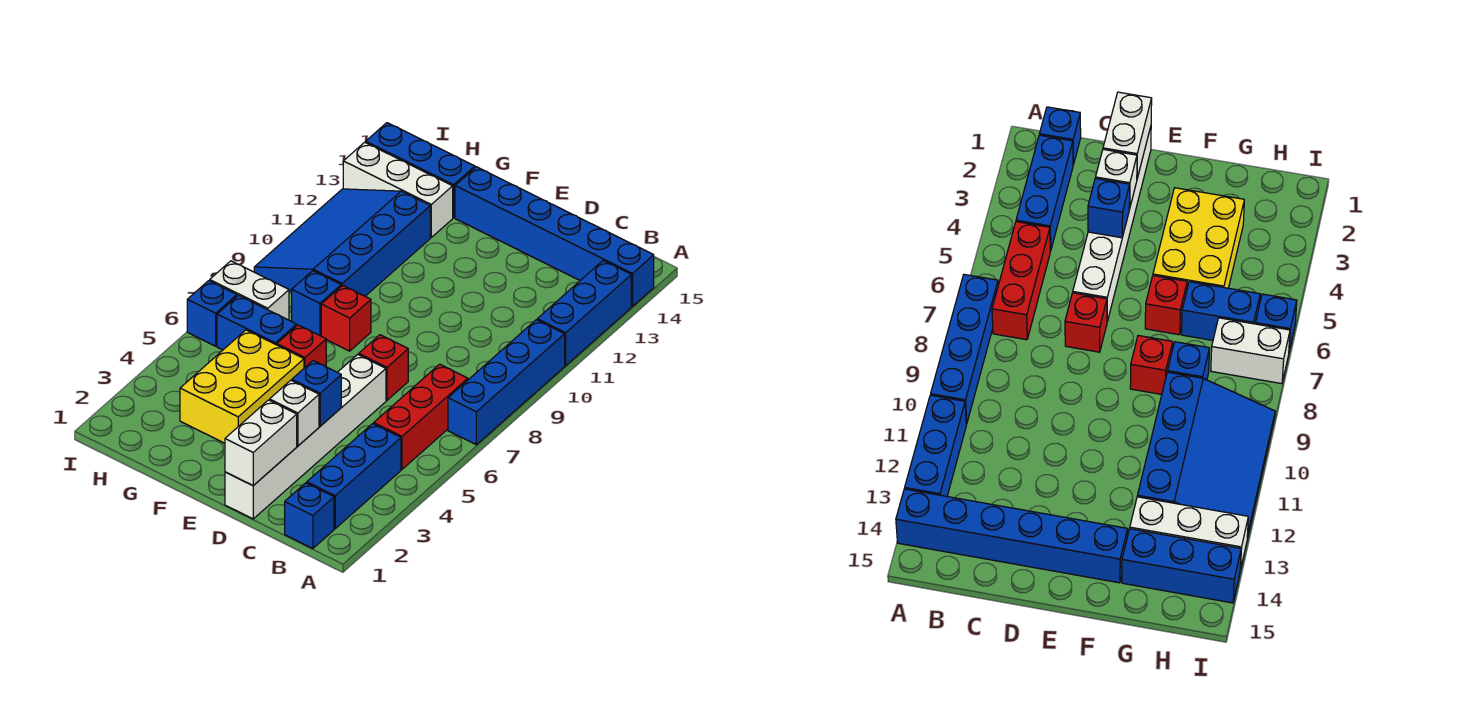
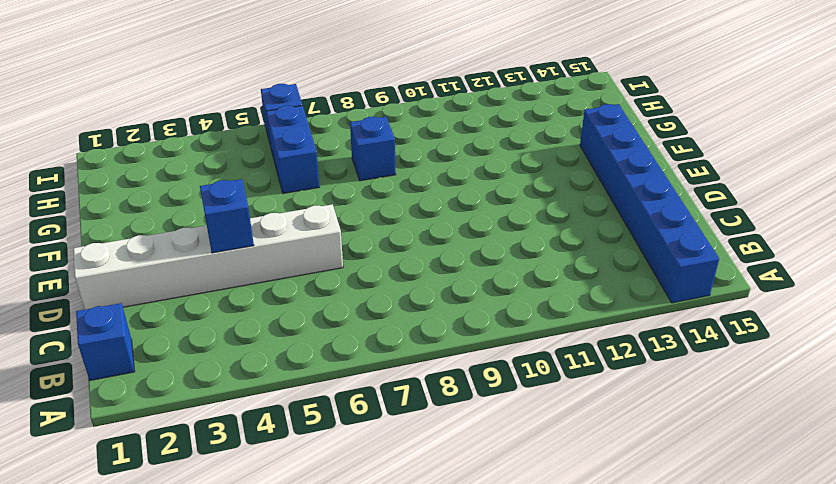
none -> blue 1x4 brick [448,320,565,445]
none -> blue 1x3 brick [537,261,631,366]
none -> blue 1x3 brick [307,424,401,529]

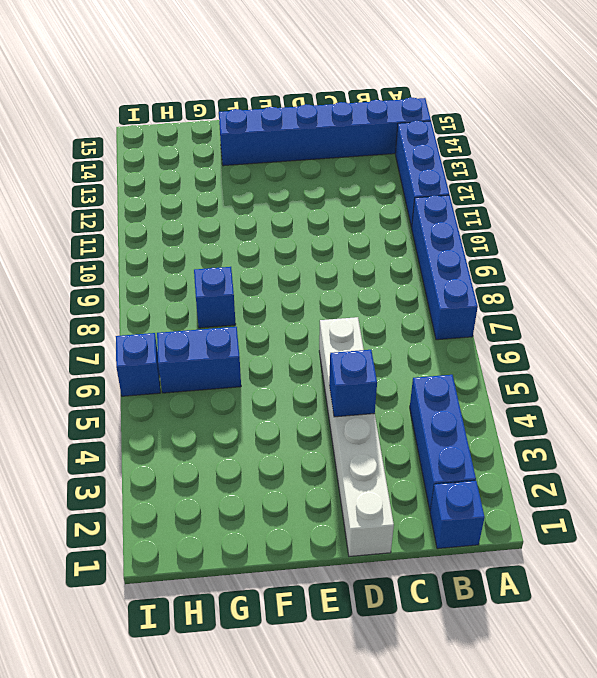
none -> red 1x3 brick [374,364,468,469]
none -> red 1x1 brick [359,335,408,400]
none -> yellow 2x3 brick [180,330,304,443]

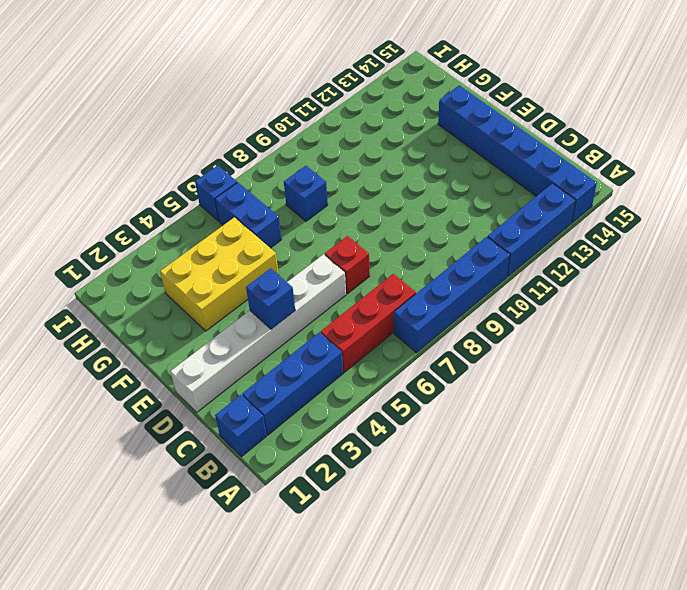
none -> red 1x1 brick [277,325,326,368]
none -> red 1x1 brick [321,285,371,351]
none -> blue 3x4 slope [254,189,430,296]

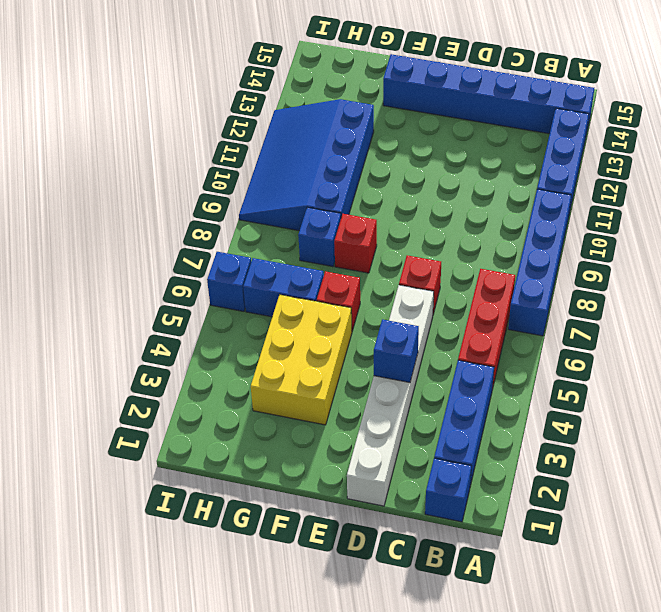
none -> white 1x3 brick [343,142,453,237]
none -> blue 1x3 brick [366,123,475,218]
none -> white 1x2 brick [210,261,289,320]

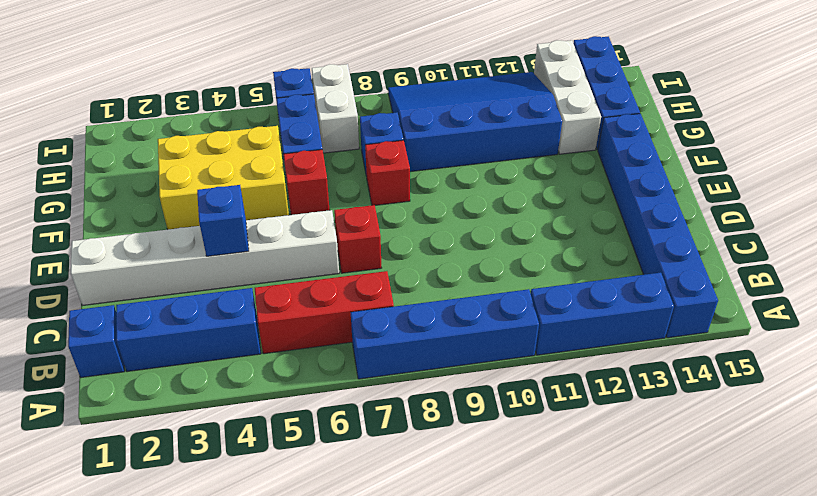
none -> white 1x2 brick [225,400,297,486]
none -> white 1x1 brick [270,380,319,446]

